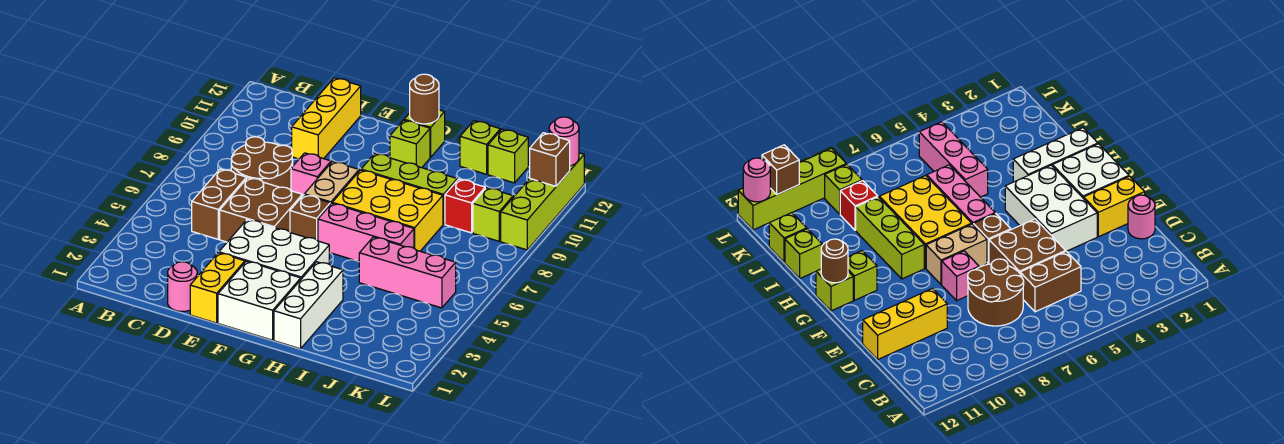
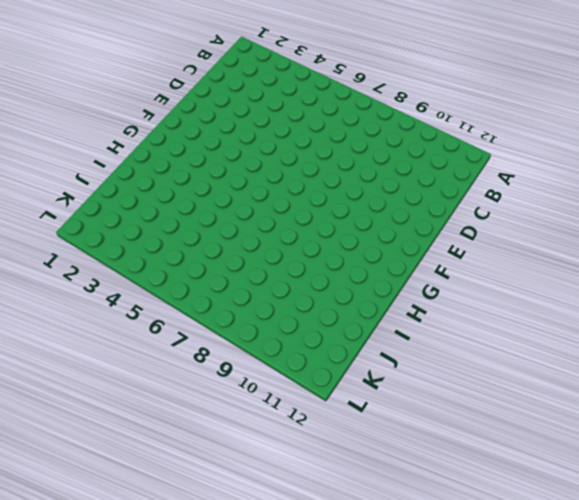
none -> brown 1x2 brick [192,169,246,239]
none -> brown 2x2 round brick [231,137,293,190]
none -> pink 1x1 round brick [168,262,197,311]

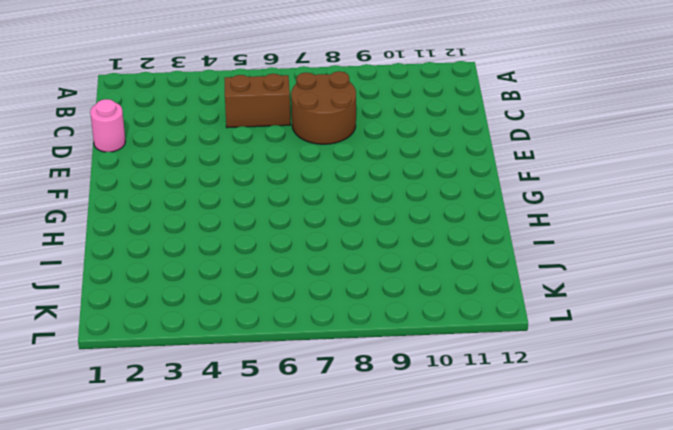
none -> brown 2x2 brick [220,178,302,242]
none -> yellow 1x3 brick [292,78,361,159]
none -> yellow 1x2 brick [190,253,245,323]

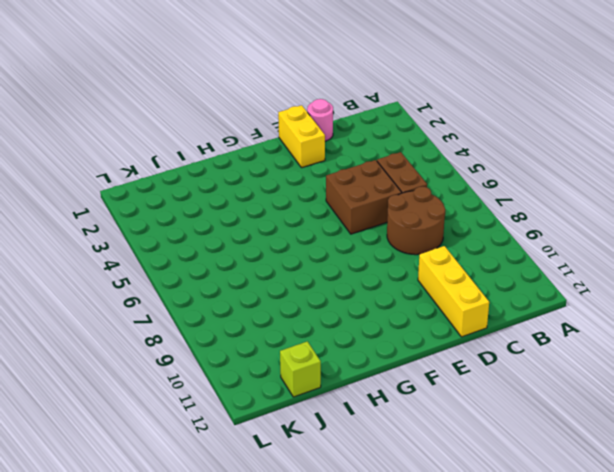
none -> white 2x3 brick [219,220,329,279]
none -> pink 1x1 brick [291,153,331,196]
none -> white 2x2 brick [218,261,301,340]

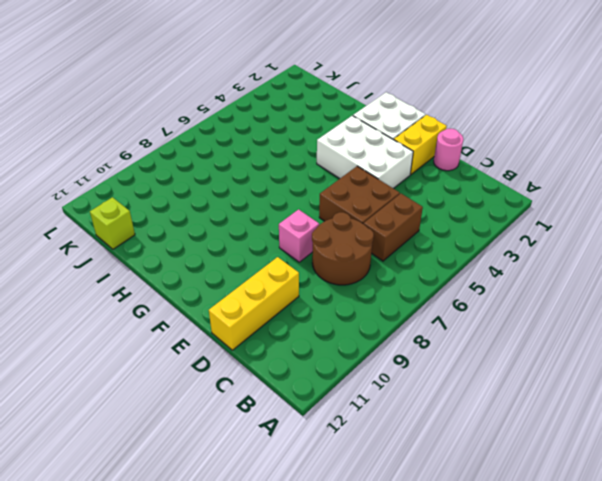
none -> brown 1x1 brick [290,195,330,241]
none -> tan 1x2 brick [304,162,359,204]
none -> pink 1x3 brick [318,203,414,262]

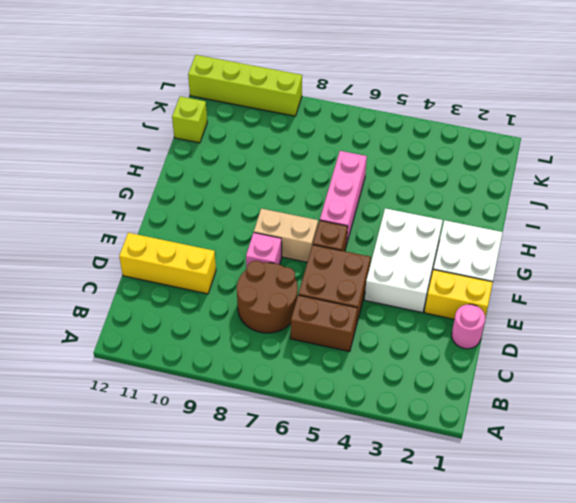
none -> yellow 2x3 brick [333,170,443,251]
none -> lime 1x3 brick [361,154,457,224]
none -> lime 1x1 brick [390,120,430,168]

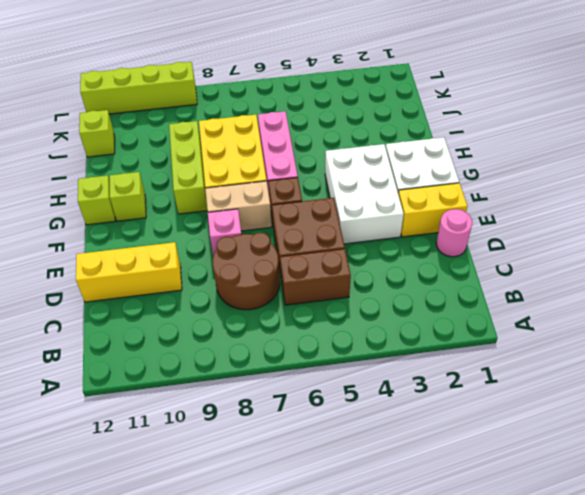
none -> white 1x3 brick [274,262,343,349]
none -> pink 1x3 brick [359,237,456,308]
none -> lime 1x1 brick [460,121,500,174]

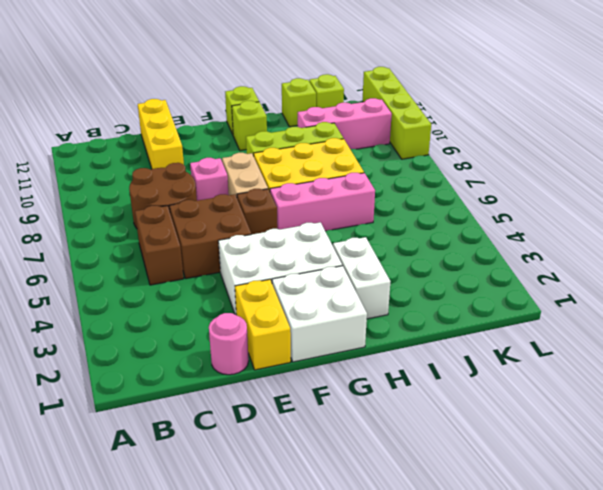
white 1x2 brick [333,237,391,319] -> white 1x3 brick [274,262,343,349]
pink 1x3 brick [298,98,392,149] -> pink 1x3 brick moved to [359,237,456,308]
none -> red 1x1 brick [445,179,485,233]
none -> lime 1x1 brick [473,188,513,241]
none -> brown 1x1 round brick [410,74,439,124]

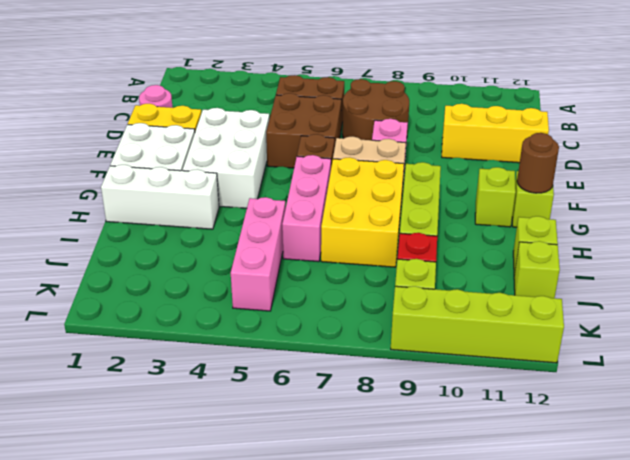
none -> brown 1x1 brick [530,133,570,186]
none -> pink 1x1 round brick [549,117,579,166]

